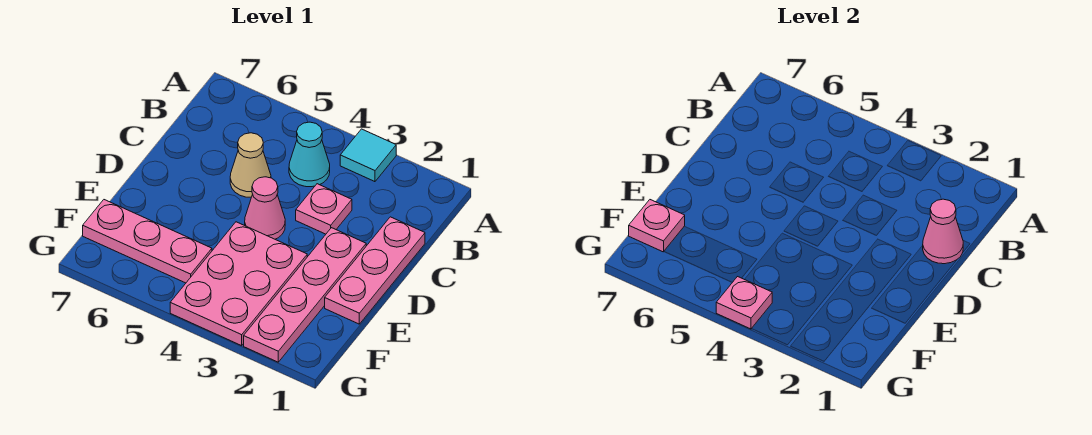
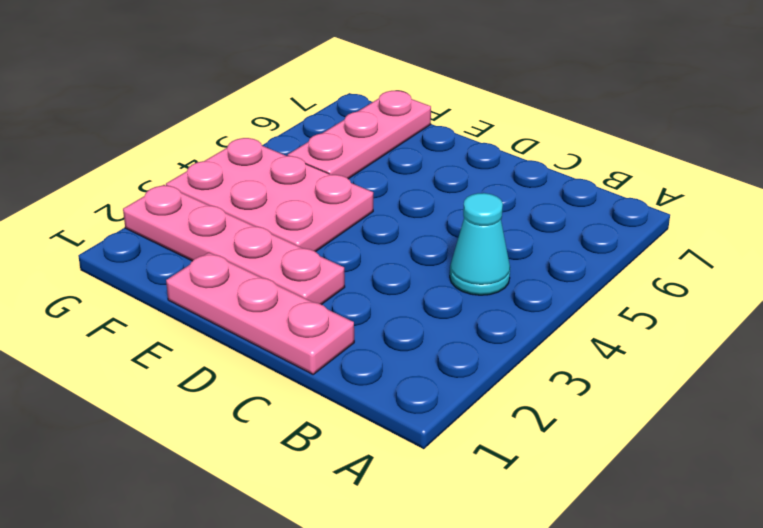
none -> cyan 1x1 tile [340,129,396,182]
none -> pink 1x1 plate [296,184,352,234]
none -> tan 1x1 cone [230,133,271,197]

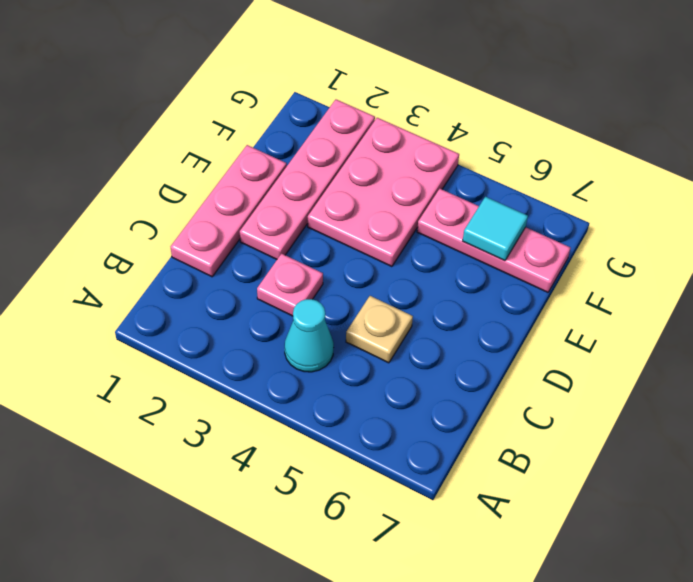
tan 1x1 plate [346,296,413,363] -> tan 1x1 cone [230,133,271,197]
cyan 1x1 tile [463,197,528,261] -> cyan 1x1 tile moved to [340,129,396,182]
none -> pink 1x1 cone [245,177,285,239]
none -> pink 1x1 cone [923,199,963,264]
none -> pink 1x1 plate [629,200,685,252]

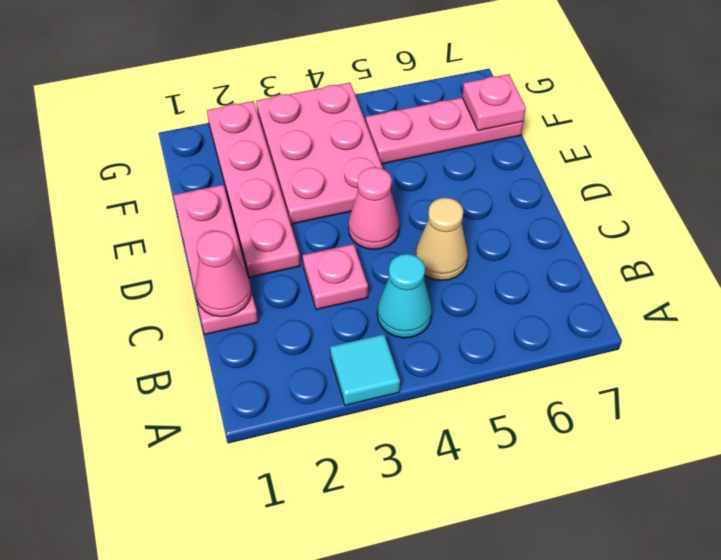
none -> pink 1x1 plate [716,277,772,329]

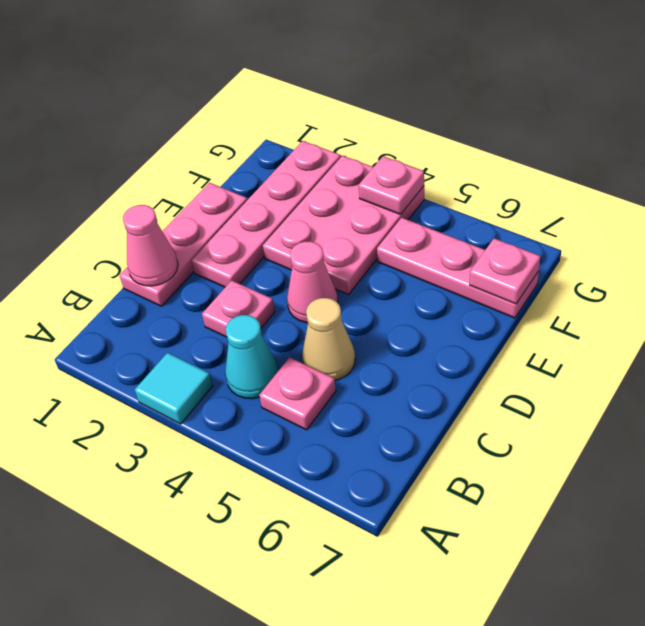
pink 1x1 plate [259,357,336,430] -> none

